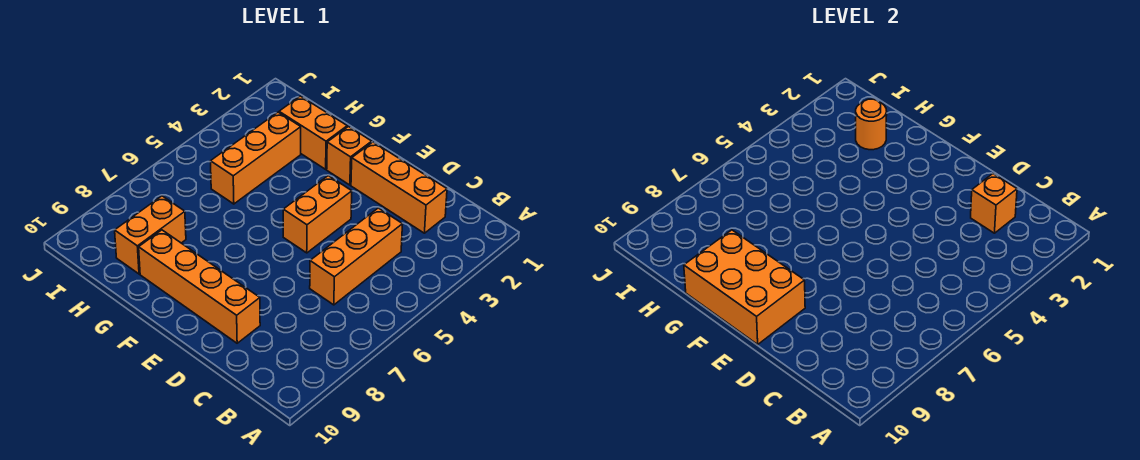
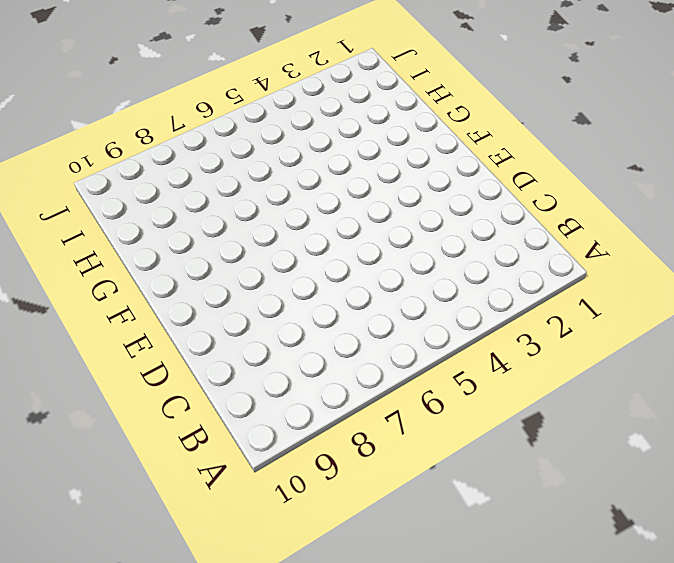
none -> orange 1x3 brick [351,142,447,233]
none -> orange 1x3 brick [310,208,403,305]

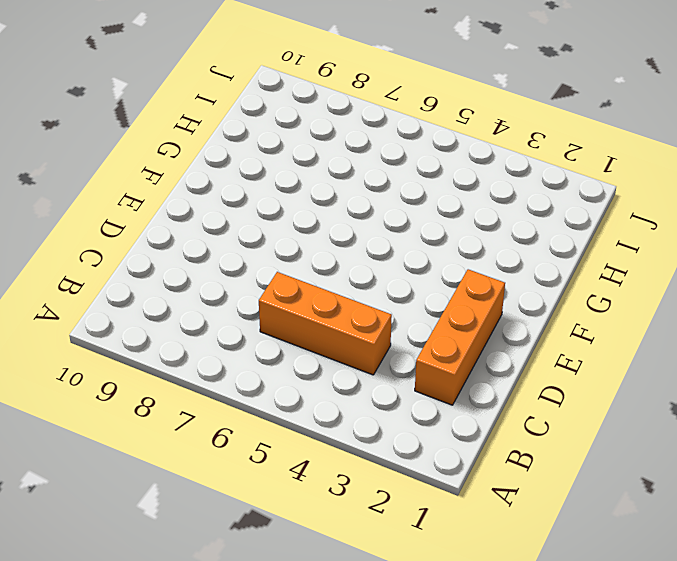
none -> orange 1x4 brick [139,230,260,343]
none -> orange 1x2 brick [283,176,352,253]

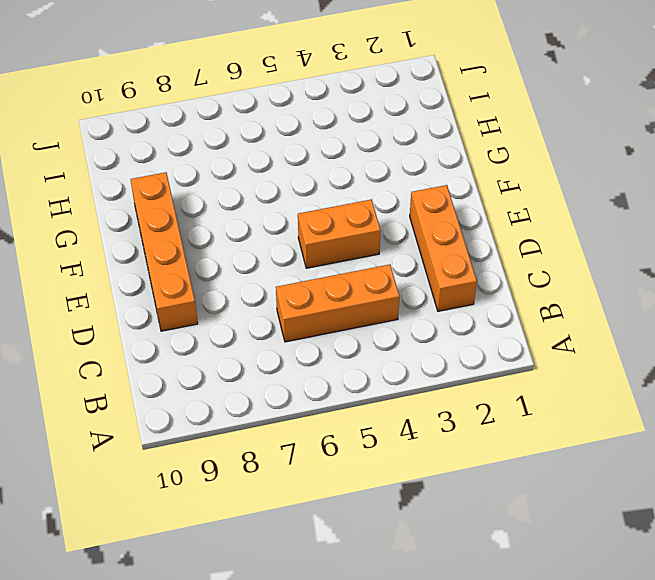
none -> orange 1x1 brick [327,127,372,185]
none -> orange 1x2 brick [279,96,347,169]

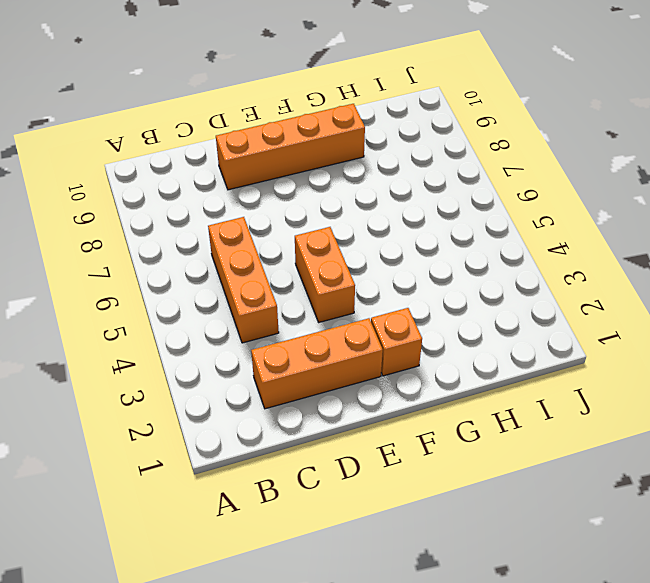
none -> orange 1x2 brick [279,96,347,169]
none -> orange 1x3 brick [210,112,301,204]

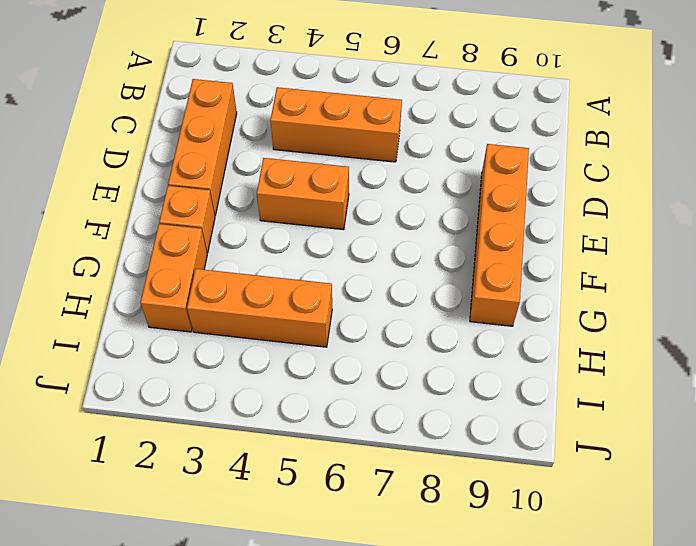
none -> orange 1x2 brick [115,196,186,274]
none -> orange 1x1 brick [971,174,1017,233]

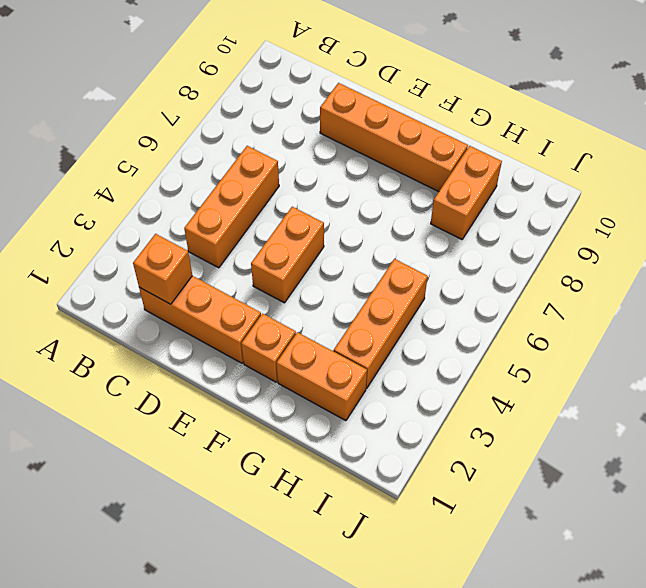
none -> orange 2x3 brick [684,230,805,344]
none -> orange 1x1 round brick [856,99,887,150]

